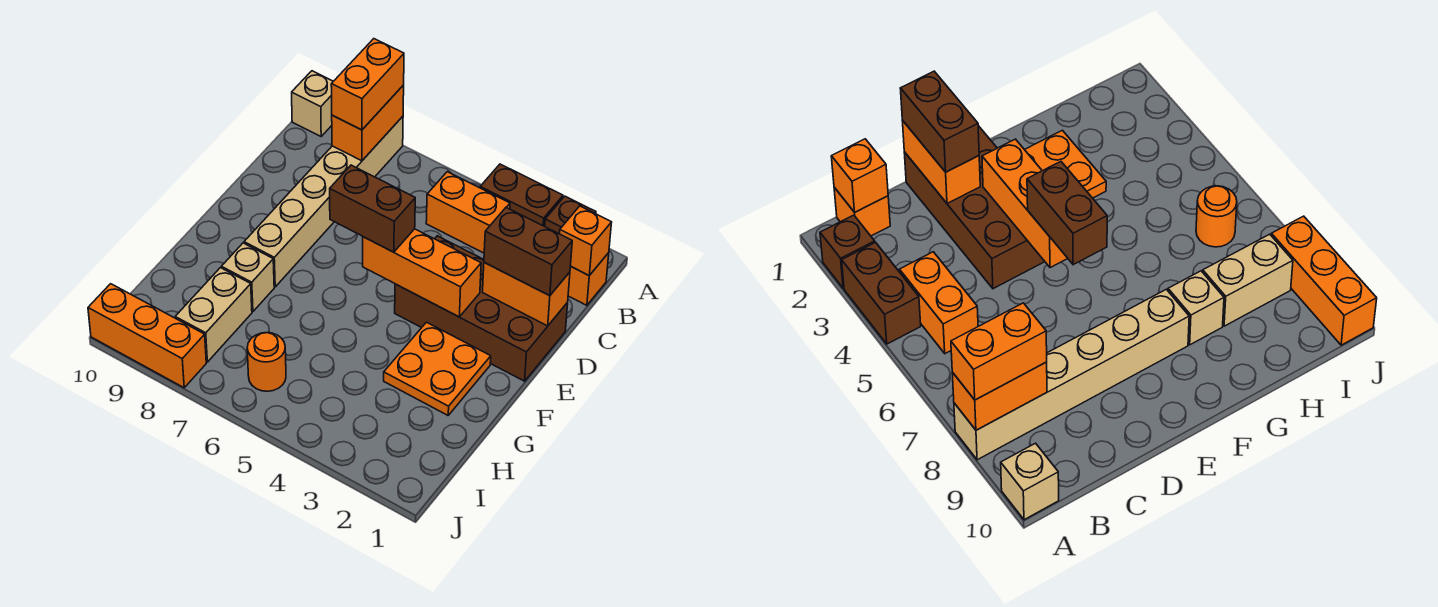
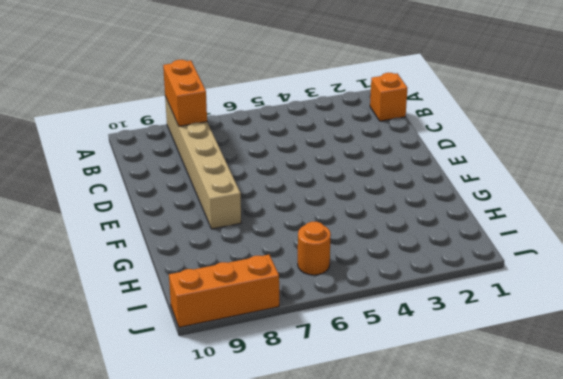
none -> brown 1x1 brick [545,196,596,234]
none -> brown 1x2 brick [480,164,563,226]
none -> tan 1x1 brick [292,71,333,136]

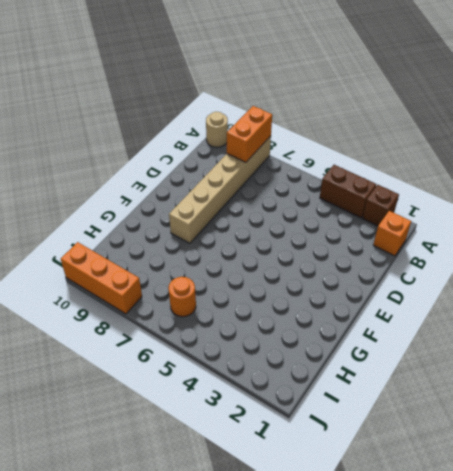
tan 1x1 round brick [206,112,228,147] -> tan 1x1 brick [292,71,333,136]
none -> orange 1x2 brick [426,172,510,253]
none -> brown 2x4 brick [395,236,568,381]
none -> orange 2x2 plate [384,322,491,415]

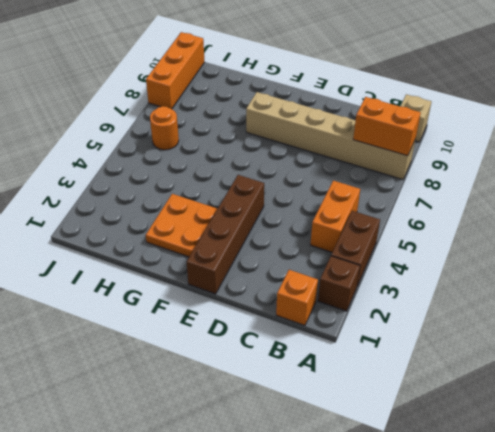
brown 1x4 brick [187,175,264,294] -> brown 2x4 brick [395,236,568,381]
none -> tan 1x1 brick [221,243,274,312]
none -> tan 1x2 brick [175,268,252,362]
none -> orange 1x1 brick [560,206,612,275]

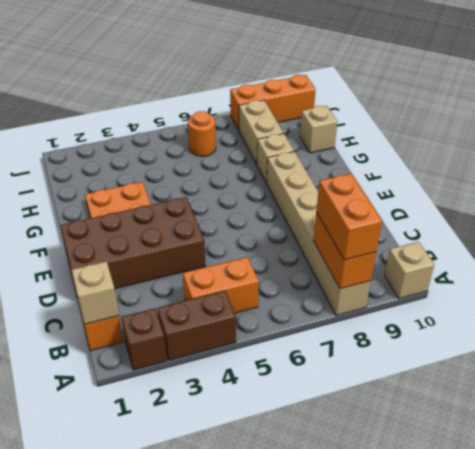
tan 1x1 brick [71,261,119,324] -> orange 1x1 brick [560,206,612,275]
tan 1x1 brick [300,106,338,153] -> none
none -> orange 1x2 brick [483,263,570,326]
none -> orange 1x3 brick [363,229,481,317]
none -> brown 1x2 brick [484,207,572,296]

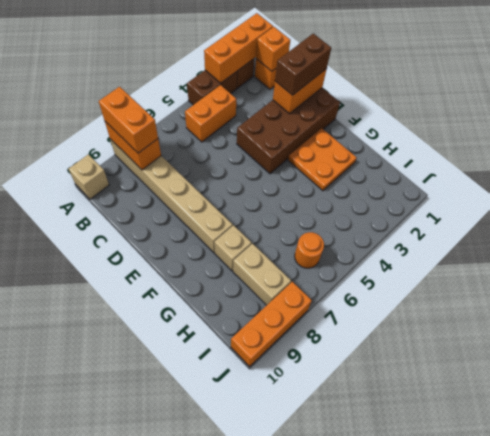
orange 1x3 brick [204,13,273,83] -> orange 1x3 brick moved to [363,229,481,317]
none -> brown 1x2 brick [330,165,415,252]

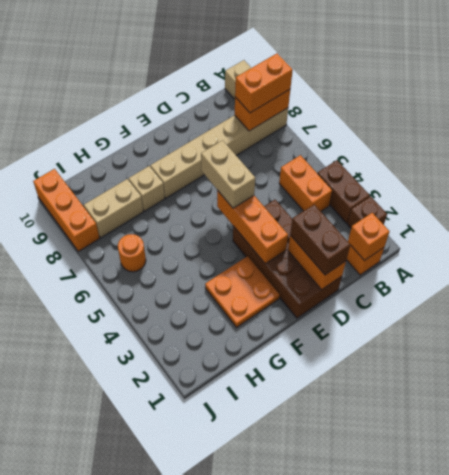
tan 1x2 brick [201,140,255,208] -> brown 1x2 brick [330,165,415,252]

